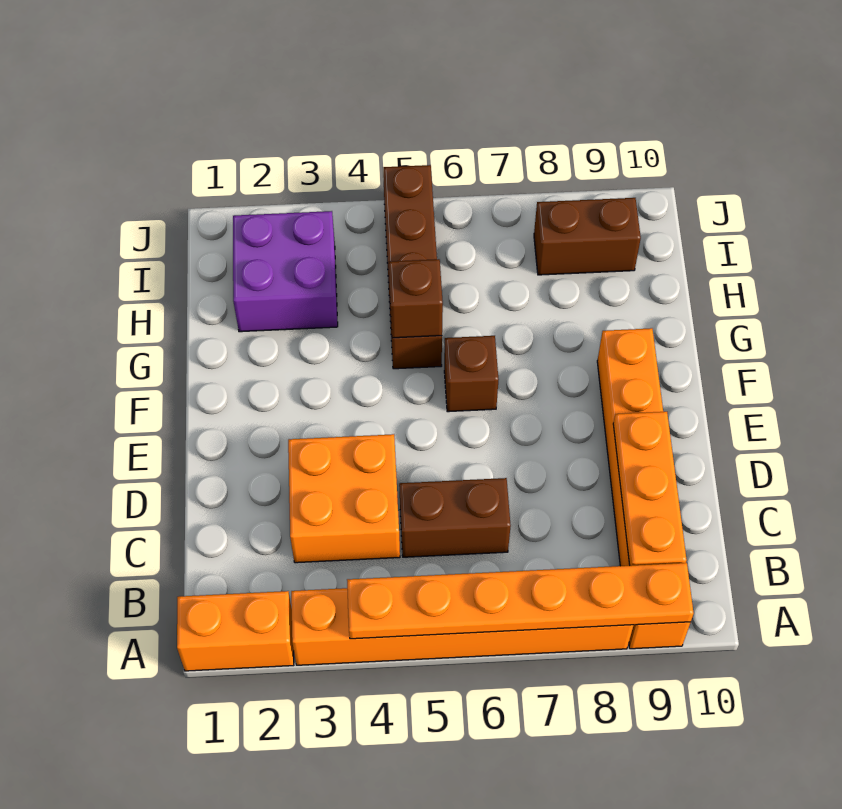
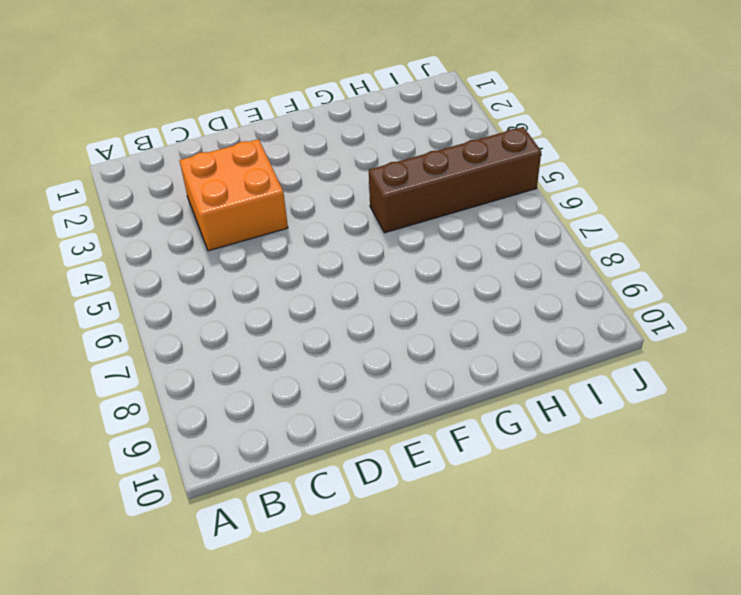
none -> orange 1x2 brick [177,591,294,671]
none -> orange 1x6 brick [291,588,633,665]
none -> orange 1x6 brick [597,328,691,649]

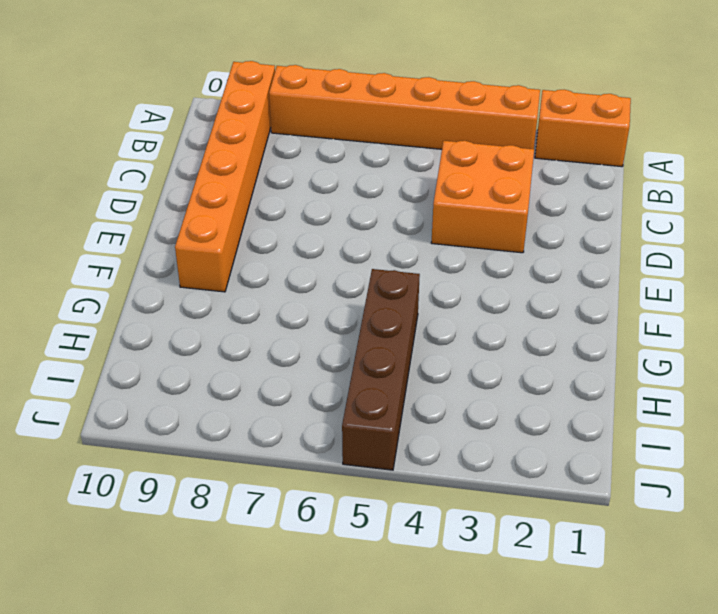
none -> brown 1x2 brick [399,478,511,557]
none -> brown 1x1 brick [444,336,499,412]
none -> purple 2x2 brick [233,211,338,332]

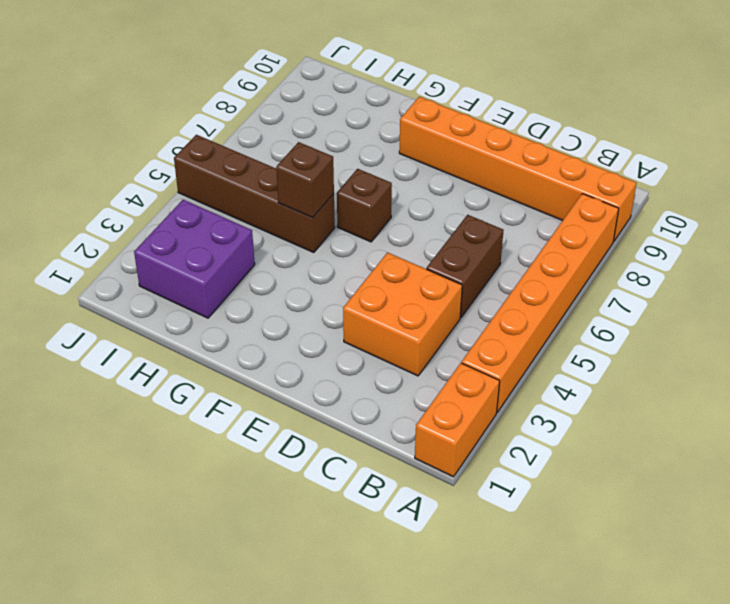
none -> brown 1x2 brick [534,198,641,275]
none -> orange 1x6 plate [347,563,694,639]
none -> orange 1x3 plate [613,412,687,566]

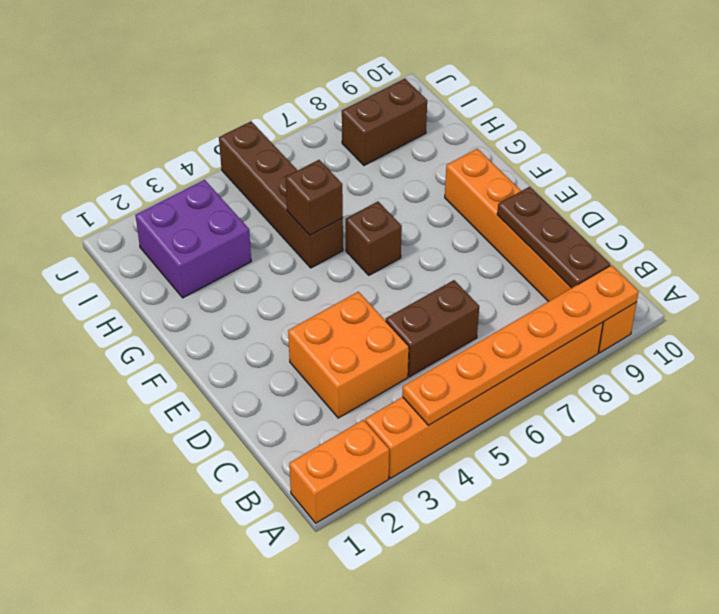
brown 1x3 plate [497,187,610,288] -> orange 1x3 plate [613,412,687,566]

